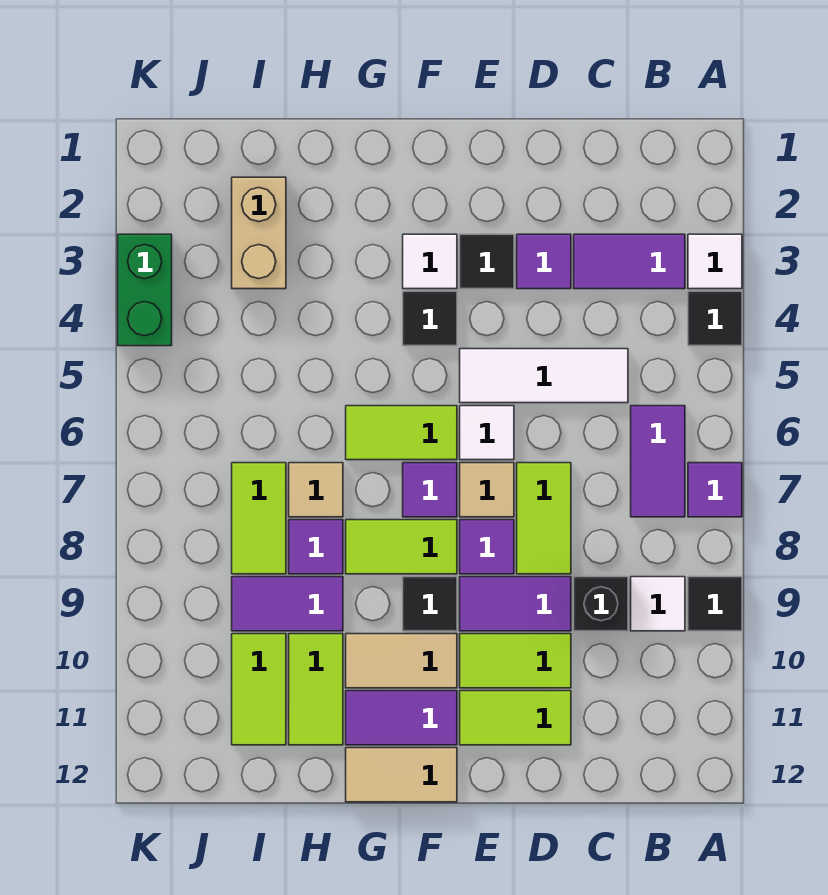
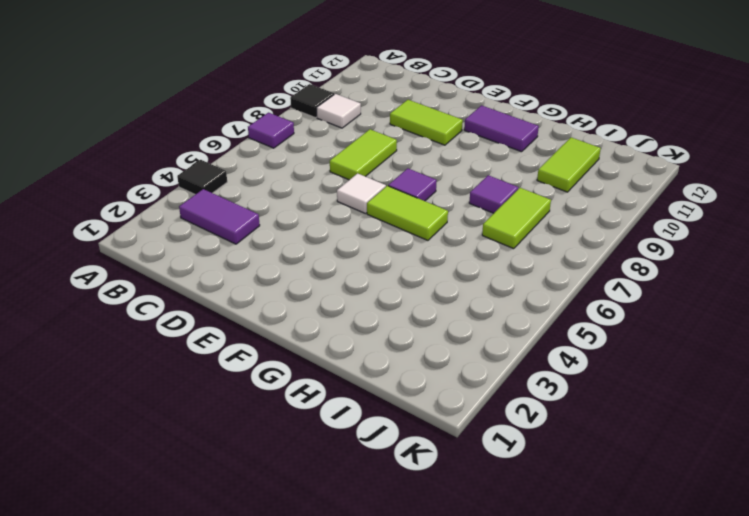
none -> white 1x1 tile [688,234,742,289]
none -> purple 1x2 tile [631,406,685,517]
none -> white 1x3 tile [460,349,628,403]
none -> black 1x1 brick [574,577,628,631]

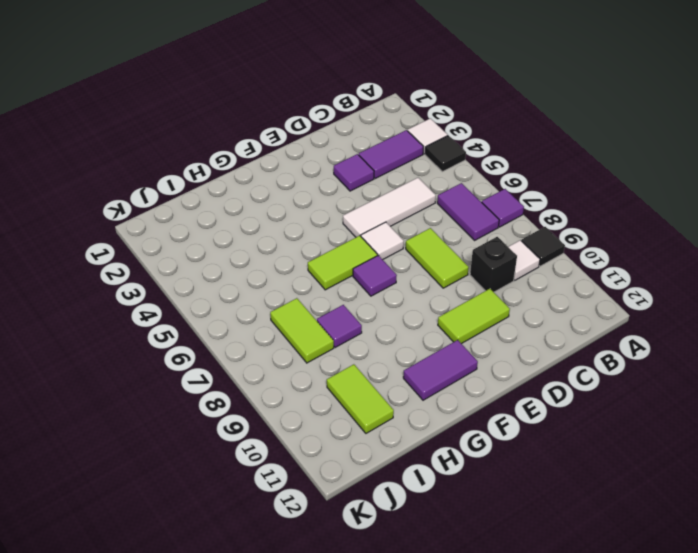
none -> purple 1x2 tile [460,577,571,631]
none -> lime 1x2 tile [460,691,571,745]
none -> black 1x1 tile [460,234,514,289]
none -> tan 1x1 tile [460,463,514,517]

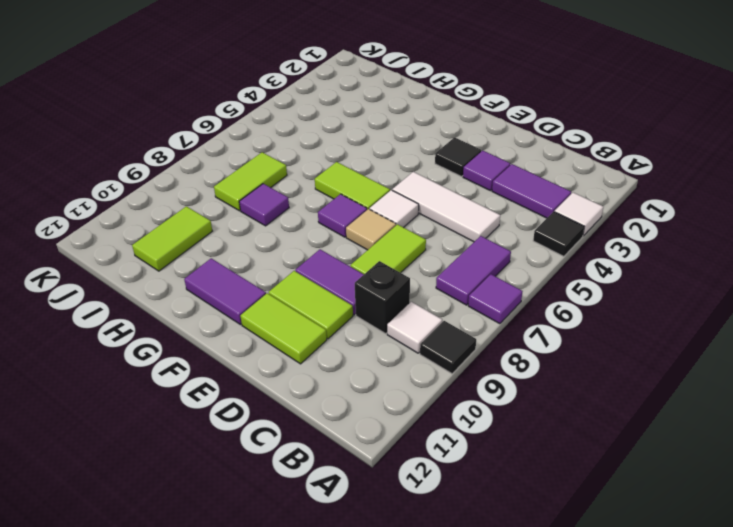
none -> purple 1x1 tile [460,520,514,574]
none -> white 1x1 tile [403,234,457,289]
none -> black 1x1 tile [403,291,457,346]
none -> lime 1x2 tile [346,520,457,574]

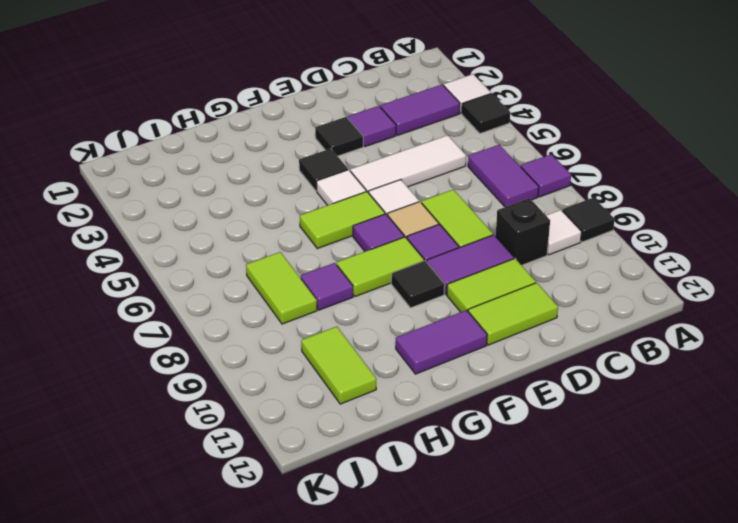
white 1x1 tile [317,170,366,205] -> white 1x1 tile moved to [403,234,457,289]
none -> tan 1x2 tile [346,634,457,688]
none -> tan 1x2 tile [346,748,457,802]
none -> tan 1x1 tile [289,463,343,517]
none -> purple 1x2 tile [232,577,343,631]

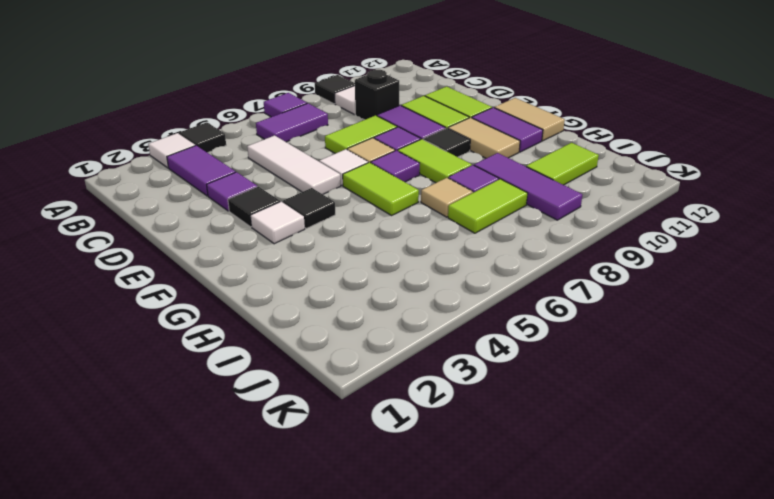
purple 1x3 tile [474,153,582,220] -> purple 1x2 tile [232,577,343,631]
none -> lime 1x2 tile [289,634,343,745]
none -> tan 1x2 brick [232,177,286,289]
none -> green 1x2 brick [118,234,172,346]

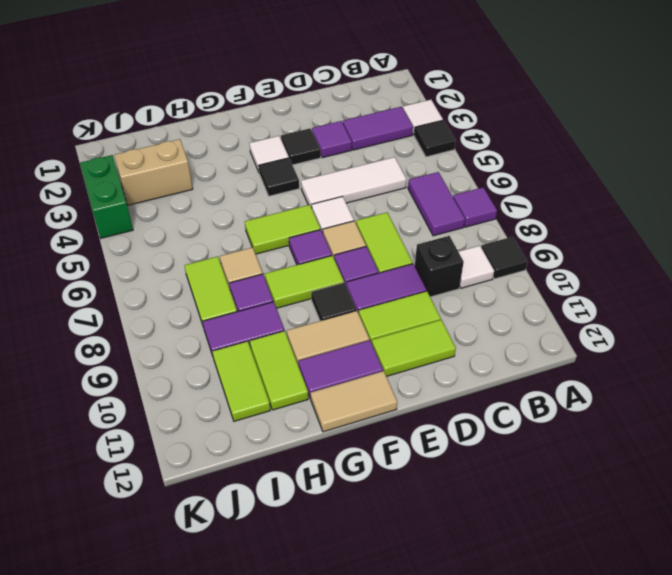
tan 1x2 brick [114,139,193,205] -> tan 1x2 brick turned to [232,177,286,289]

